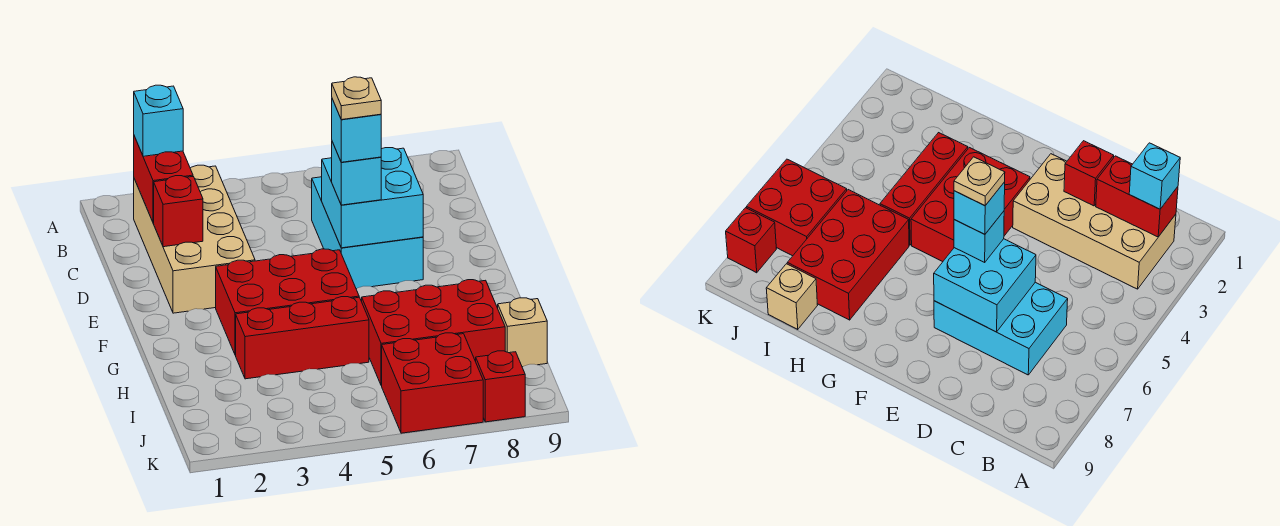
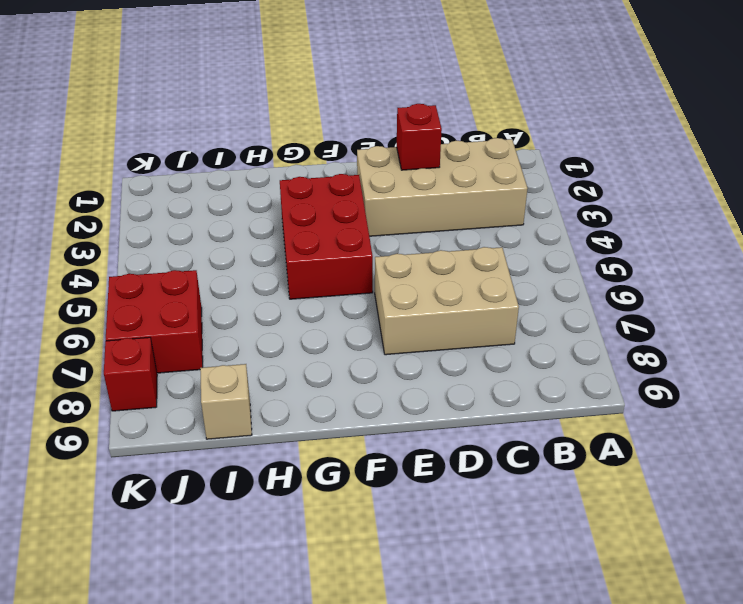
tan 2x3 brick [375,247,519,355] -> cyan 2x3 brick [312,177,423,289]
none -> red 1x3 brick [236,297,369,379]
none -> red 2x3 brick [362,280,505,386]
none -> red 1x2 brick [134,136,193,223]

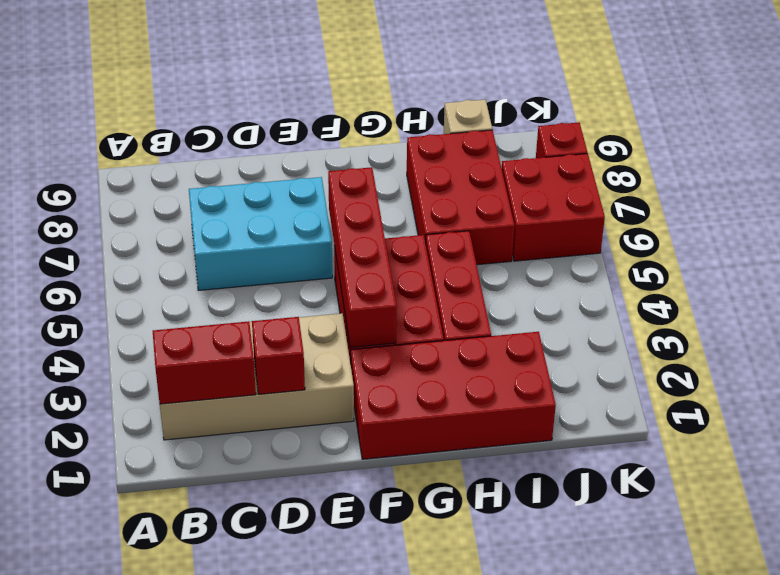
red 2x4 brick [351,332,556,459] -> none
red 1x4 brick [328,167,397,347] -> none
none -> cyan 2x2 brick [322,148,423,248]
none -> cyan 1x1 brick [134,85,183,156]
none -> cyan 1x1 brick [332,142,381,205]

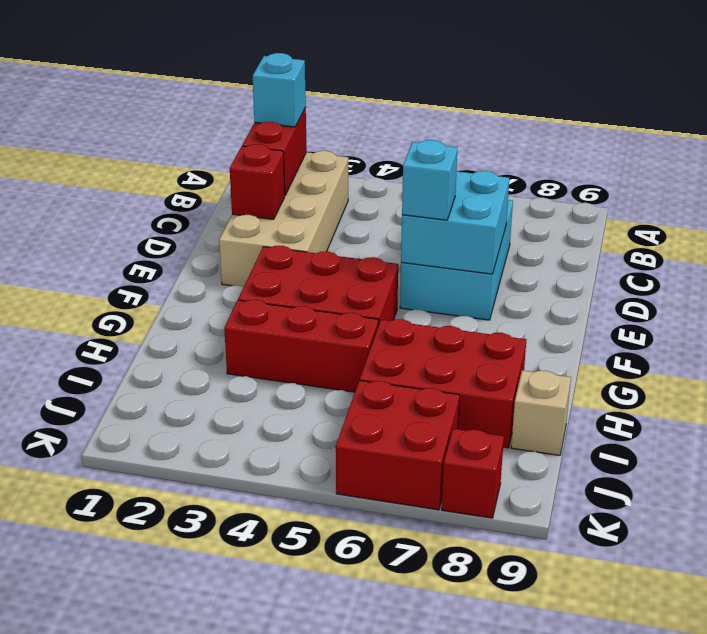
none -> cyan 1x1 brick [332,99,381,162]
none -> tan 1x1 plate [332,77,381,120]

